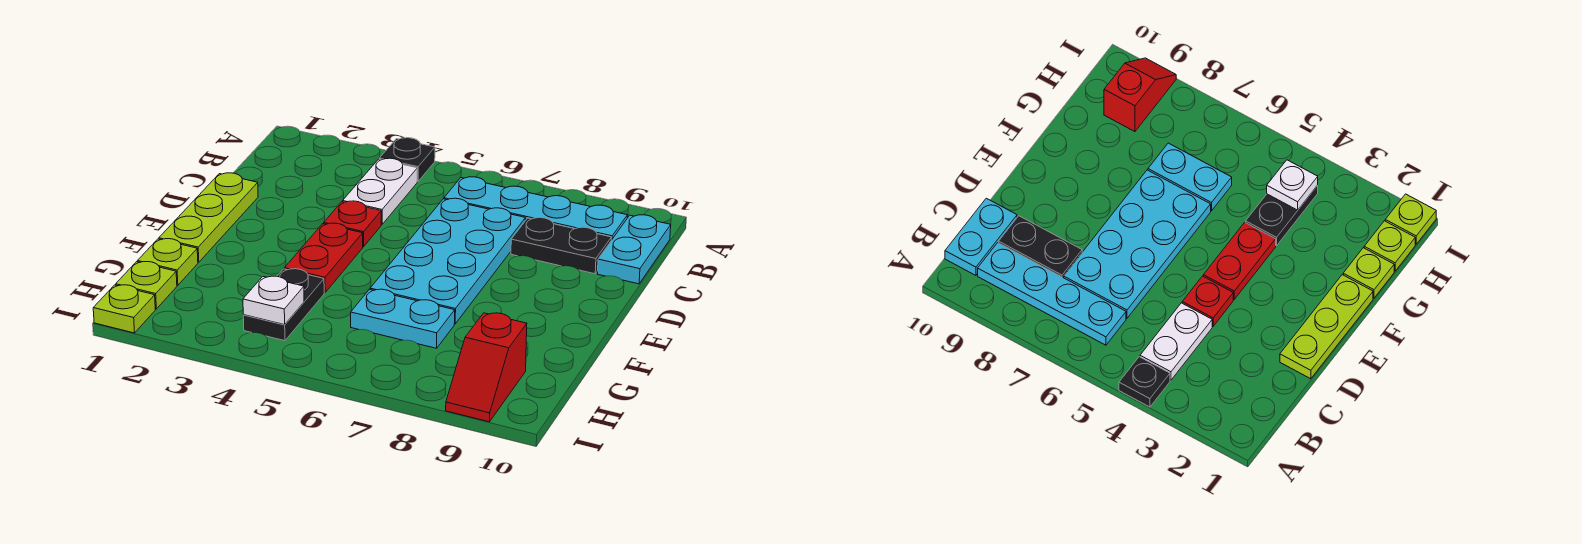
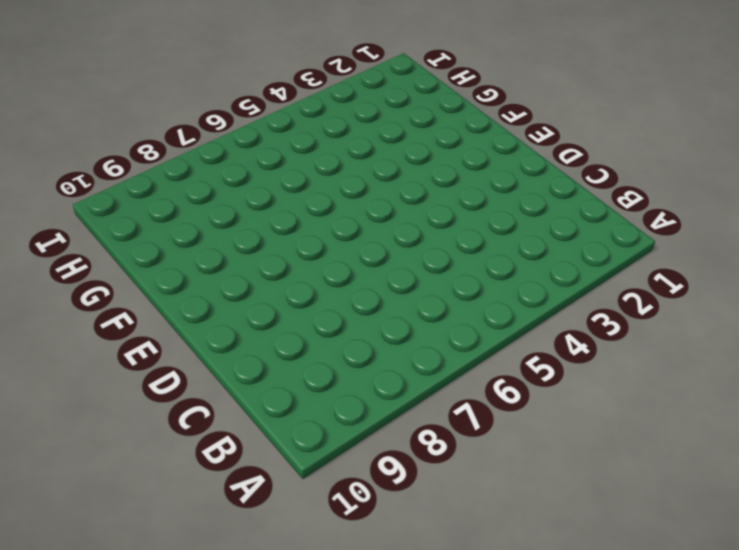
none -> black 1x1 plate [379,138,435,181]
none -> white 1x2 plate [343,158,417,224]
none -> cyan 1x4 plate [444,177,627,240]

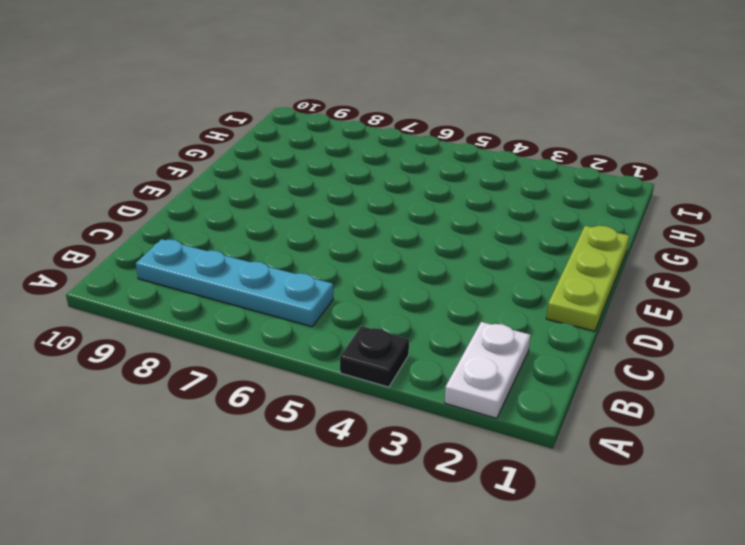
white 1x2 plate [445,322,530,418] -> white 1x2 plate moved to [343,158,417,224]
none -> cyan 1x2 plate [597,215,671,284]
none -> cyan 2x4 plate [370,198,526,324]
none -> black 1x2 plate [511,218,612,274]

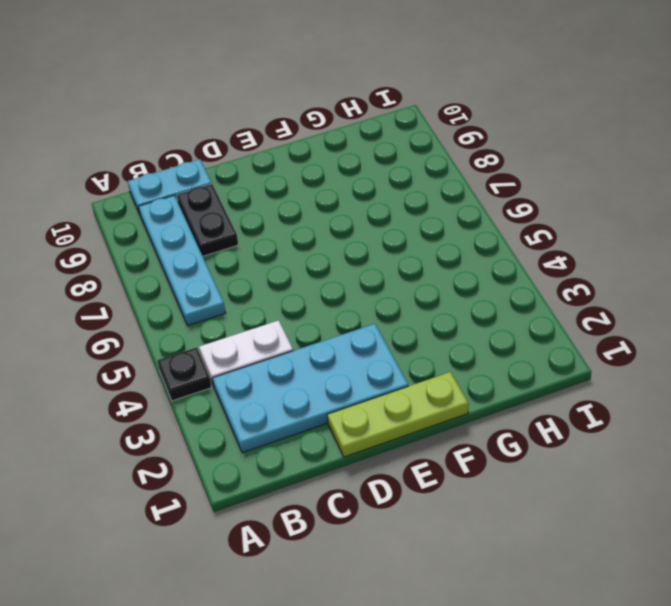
cyan 2x4 plate [212,324,408,453] -> cyan 2x4 plate moved to [370,198,526,324]
none -> red 1x1 plate [324,201,381,247]
none -> red 1x2 plate [284,223,363,293]
none -> lime 1x1 plate [138,239,198,285]

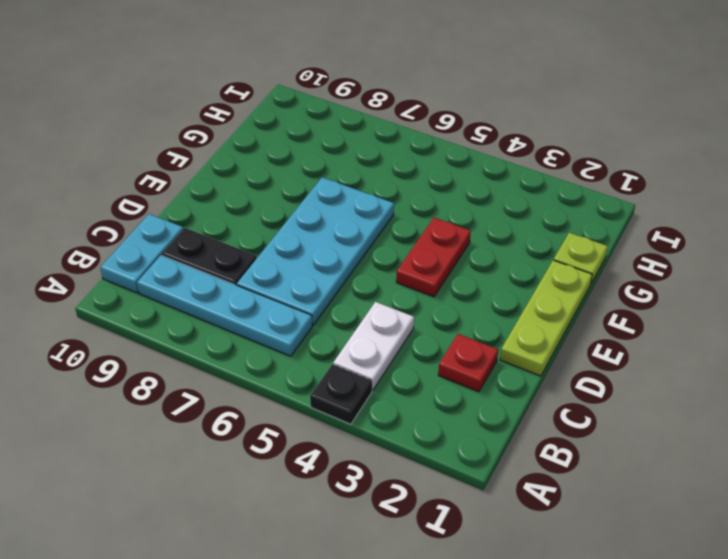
red 1x1 plate [438,334,498,392] -> red 1x1 plate moved to [324,201,381,247]
none -> black 1x2 plate [243,269,324,341]
none -> cyan 1x2 plate [351,289,455,348]
none -> lime 1x1 plate [116,262,177,309]

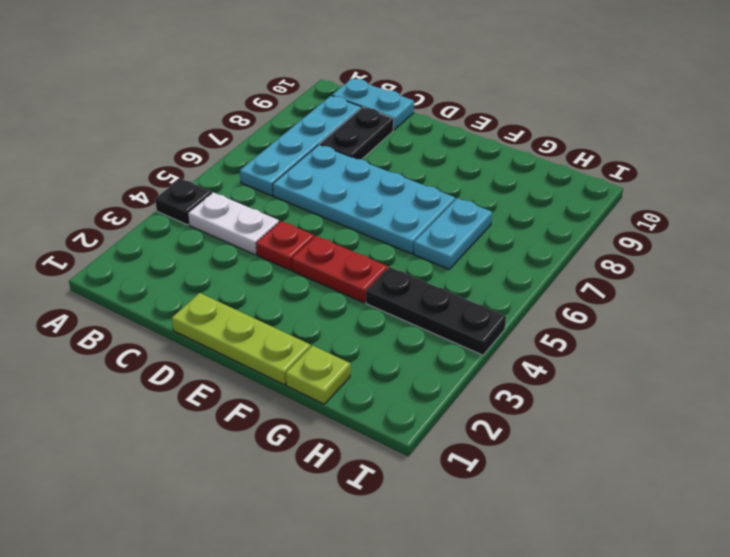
black 1x3 plate [366,267,506,355] -> black 1x2 plate [243,269,324,341]
none -> lime 1x1 plate [116,262,177,309]
none -> red 1x2 slope [446,313,527,422]
none -> lime 1x1 plate [93,285,155,333]

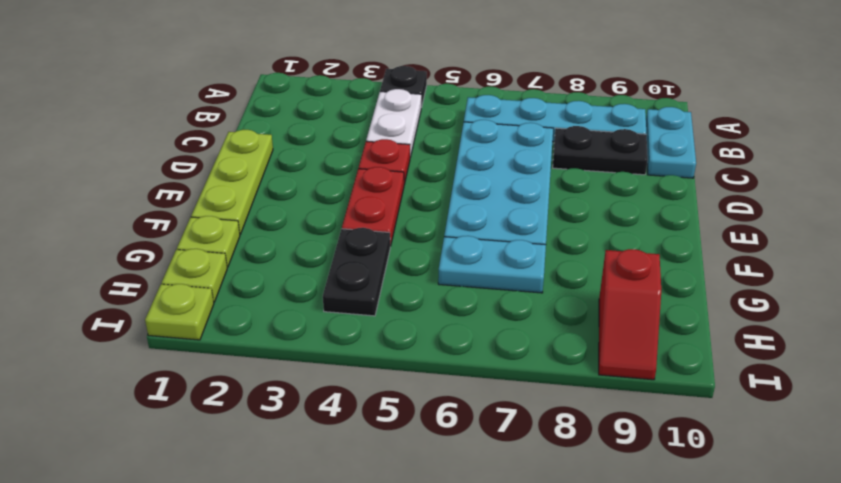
none -> white 1x1 plate [243,276,304,325]

